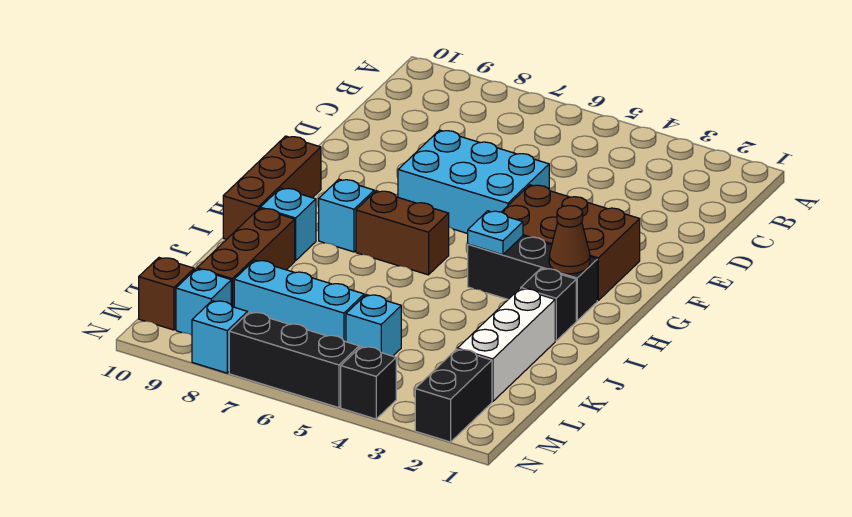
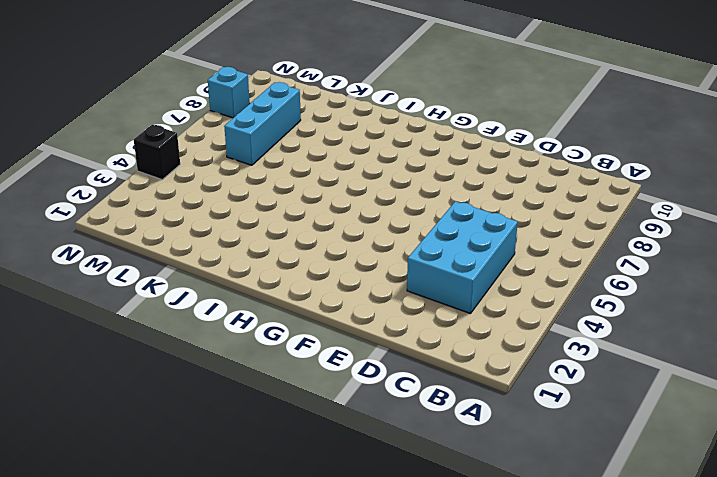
cyan 2x3 brick [407,201,518,314] -> cyan 2x3 brick moved to [398,130,549,234]
none -> brown 2x3 brick [502,185,640,300]
none -> brown 1x3 brick [223,136,321,239]
none -> black 1x3 brick [468,236,597,321]

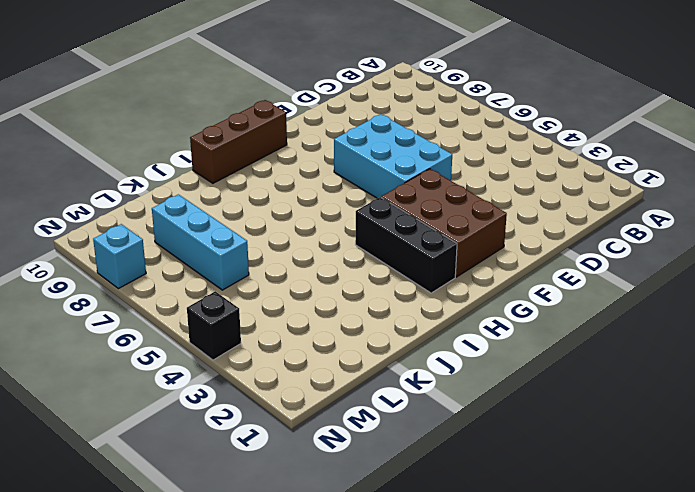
none -> brown 1x2 brick [356,191,449,275]
none -> cyan 1x1 brick [319,179,374,252]
none -> black 1x1 brick [521,268,576,341]

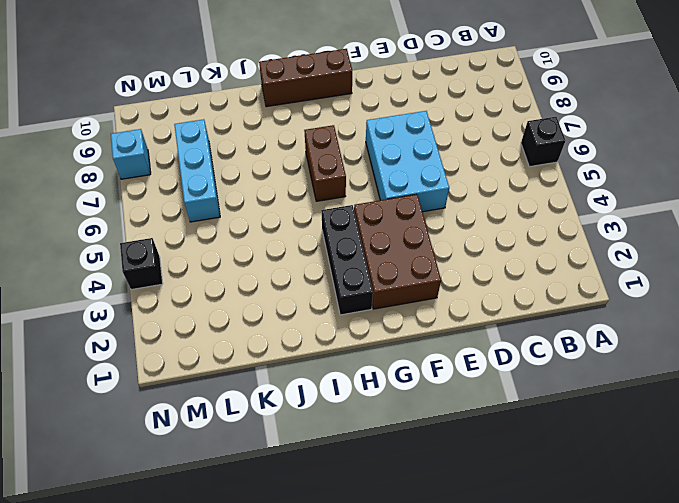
black 1x1 brick [521,117,565,167] -> black 1x1 brick moved to [521,268,576,341]
none -> cyan 1x1 brick [319,179,374,252]
none -> cyan 1x1 brick [260,188,316,261]
none -> white 1x3 brick [457,289,555,402]

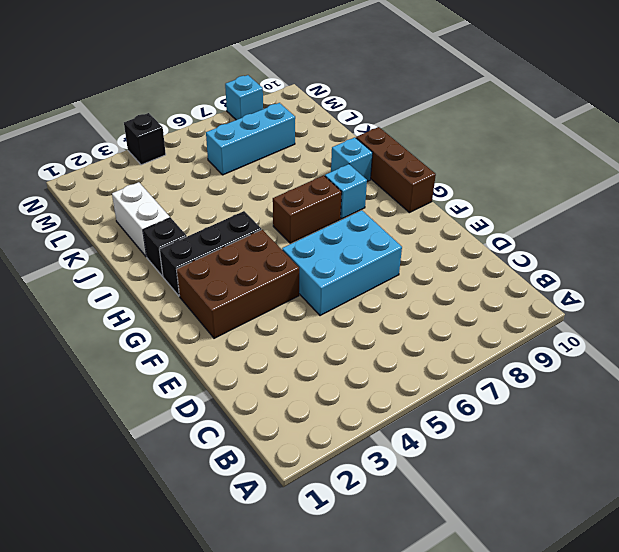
white 1x2 brick [112,182,170,257] -> white 1x3 brick [457,289,555,402]
none -> brown 1x3 brick [197,208,295,307]
none -> cyan 1x1 brick [346,295,401,356]
none -> black 1x2 brick [415,349,492,442]

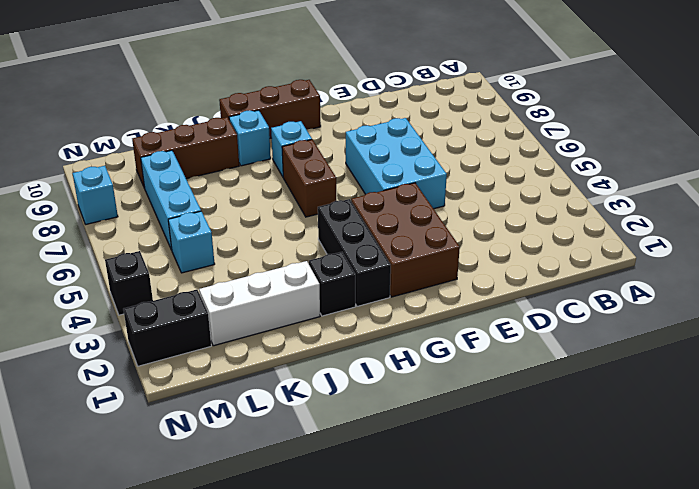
none -> cyan 1x1 brick [176,269,231,335]
none -> brown 1x1 brick [139,258,194,330]
none -> black 1x3 brick [229,312,359,408]

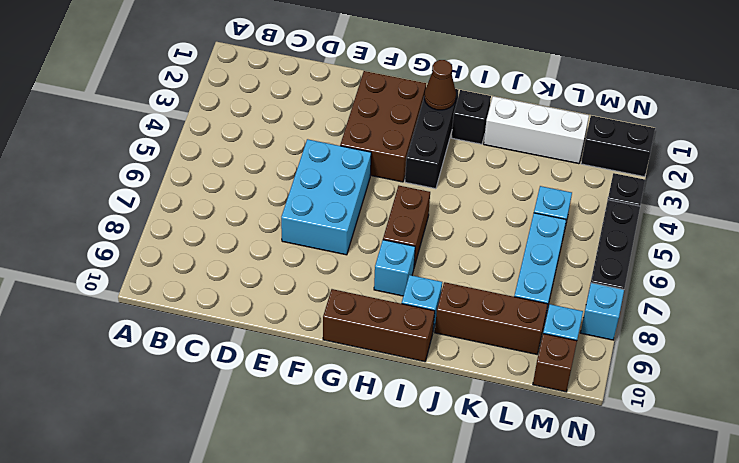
none -> cyan 1x1 plate [468,211,523,255]

